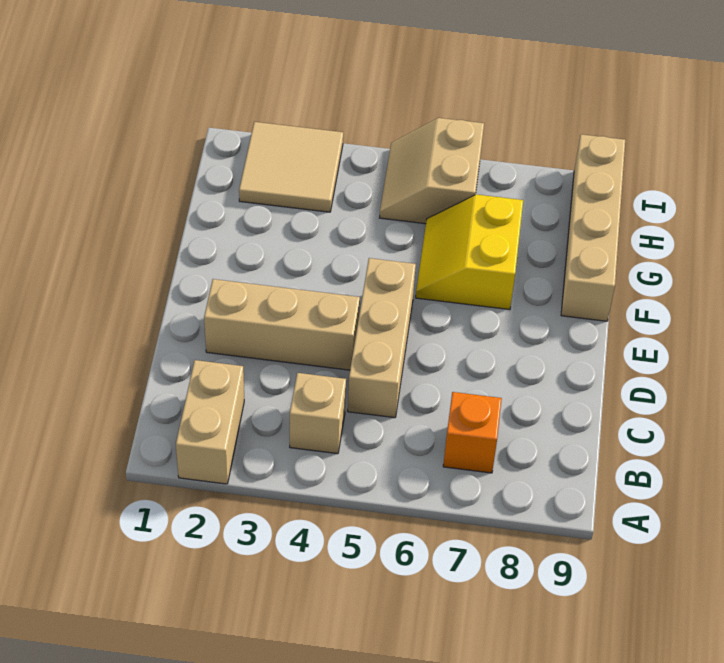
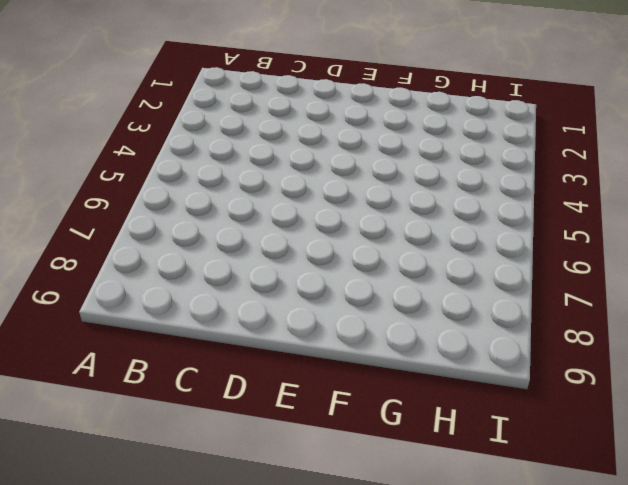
none -> tan 1x2 brick [176,360,244,484]
none -> tan 1x1 brick [290,373,346,454]

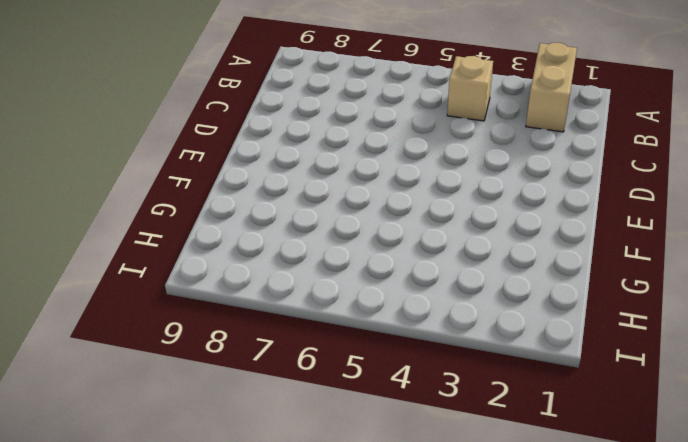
none -> orange 1x1 brick [443,392,502,473]
none -> tan 1x3 brick [348,258,416,418]

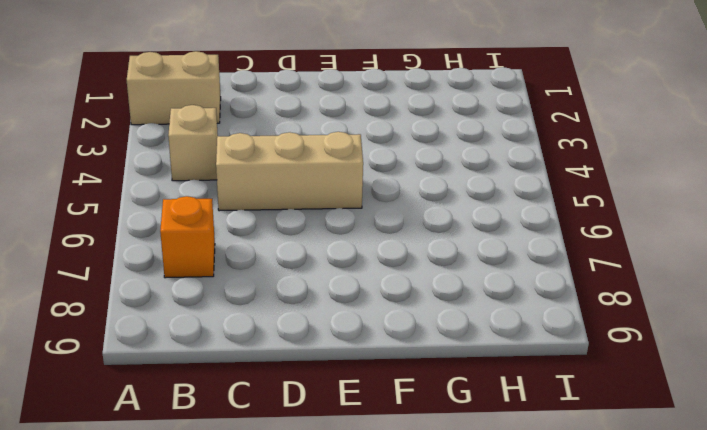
none -> tan 1x3 brick [204,279,360,370]
none -> yellow 2x2 slope [416,195,523,310]

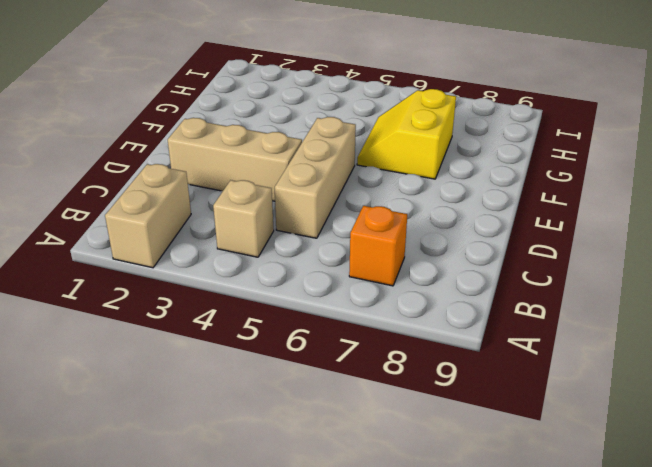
none -> tan 1x4 brick [561,134,625,321]
none -> tan 2x2 tile [239,122,343,212]

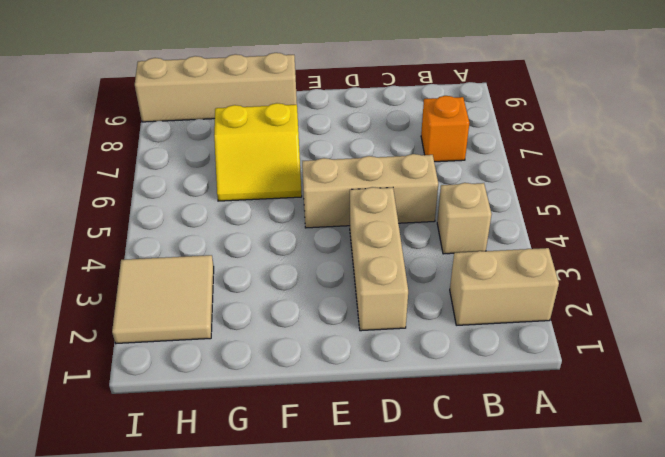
none -> tan 2x2 slope [380,118,484,224]

